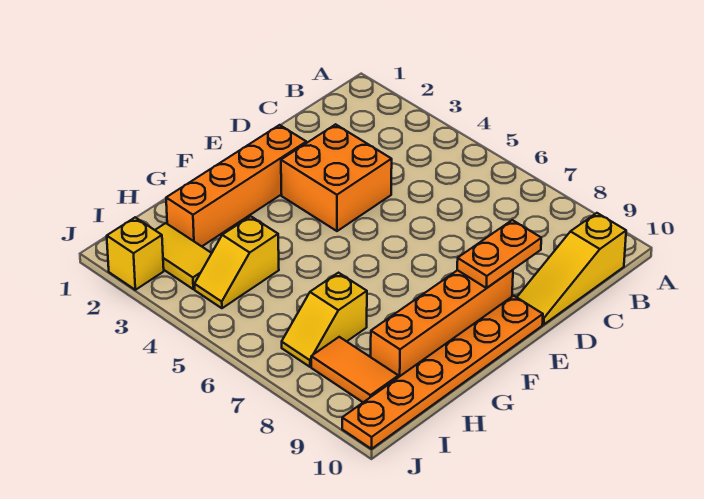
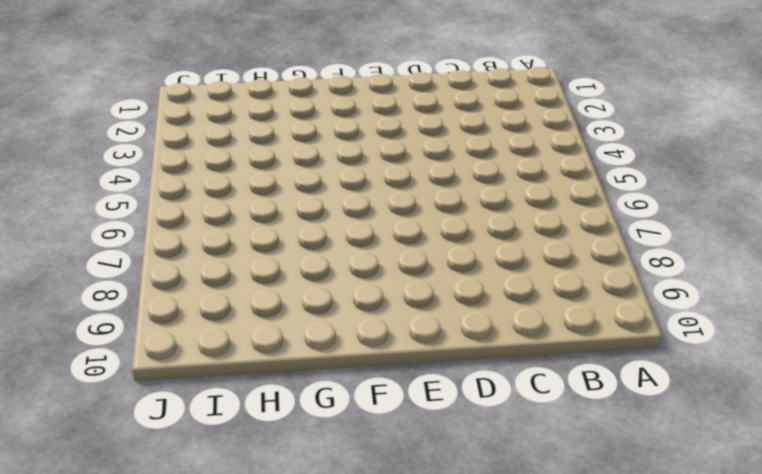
none -> yellow 1x3 slope [517,213,626,324]
none -> orange 2x2 brick [281,124,392,231]

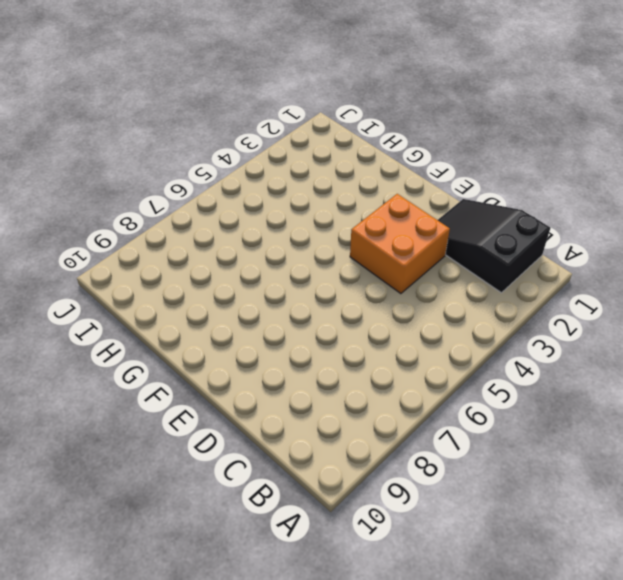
black 2x3 slope [438,199,550,293] -> none
none -> yellow 1x3 slope [517,213,626,324]
none -> orange 1x4 brick [166,125,306,246]

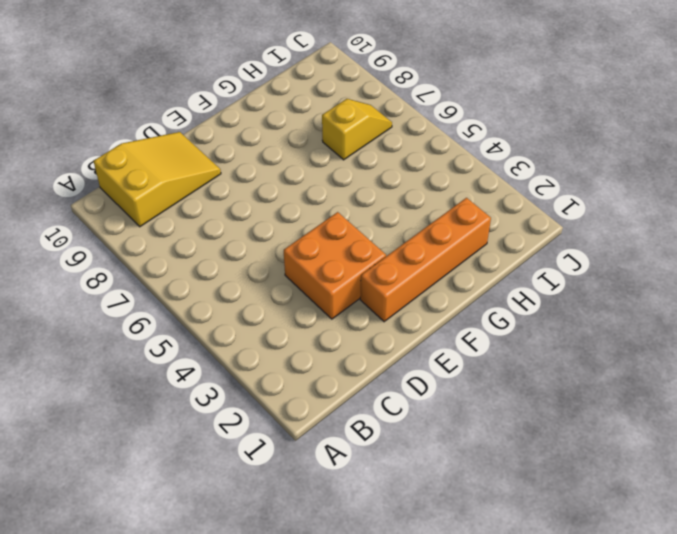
yellow 2x3 slope [94,132,221,227] -> yellow 1x3 slope [517,213,626,324]
none -> orange 1x4 brick [371,270,513,377]
none -> orange 1x6 plate [342,296,543,449]

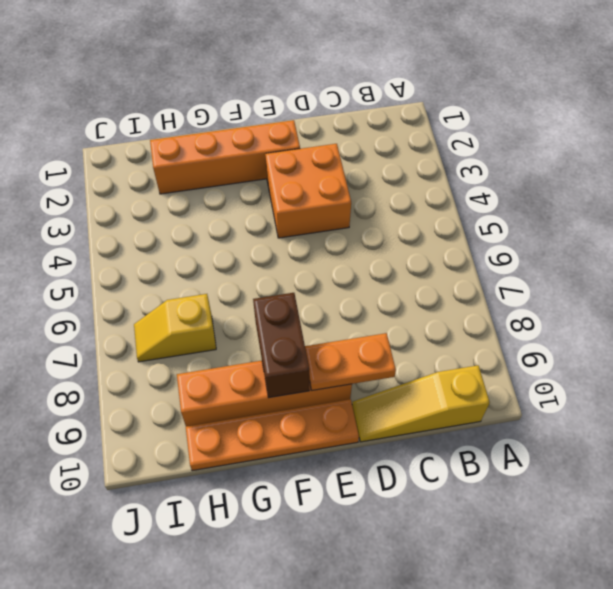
orange 1x4 plate [186,399,359,471] -> orange 1x6 plate [342,296,543,449]
brown 1x2 brick [253,293,309,398] -> none
none -> yellow 1x2 slope [195,216,279,308]
none -> yellow 1x2 tile [155,223,212,289]

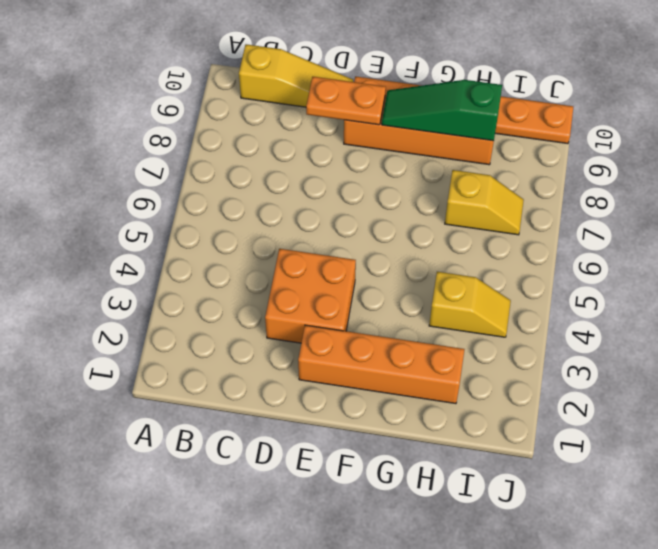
green 1x3 slope [382,80,502,141] -> none
none -> yellow 1x2 tile [155,223,212,289]
none -> orange 1x2 tile [311,337,398,402]

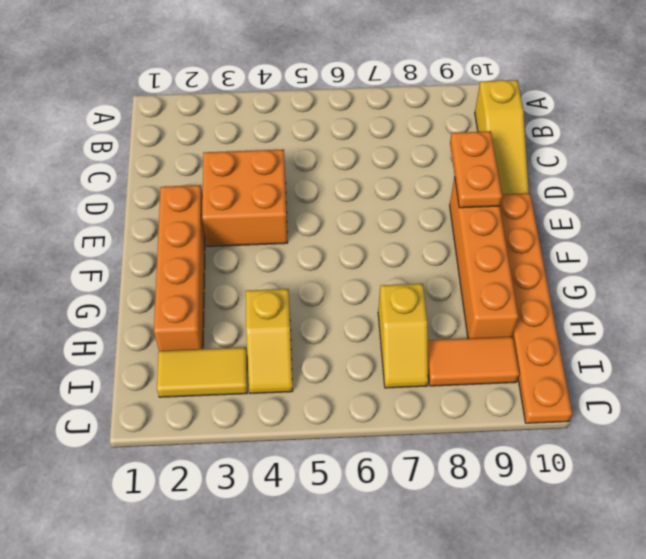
none -> yellow 1x1 brick [107,217,164,290]

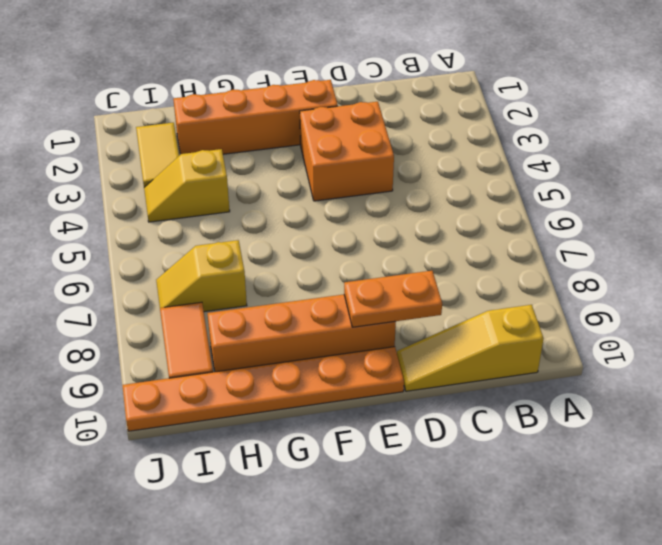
none -> yellow 1x1 brick [107,217,164,290]

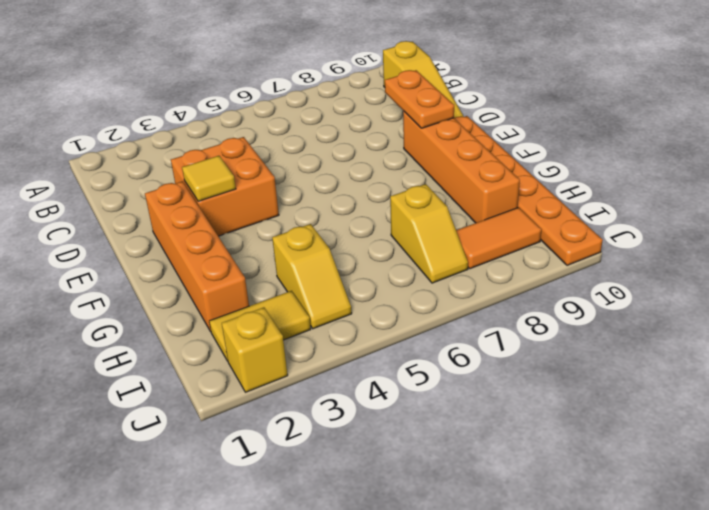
yellow 1x1 tile [182,156,236,201] -> none

